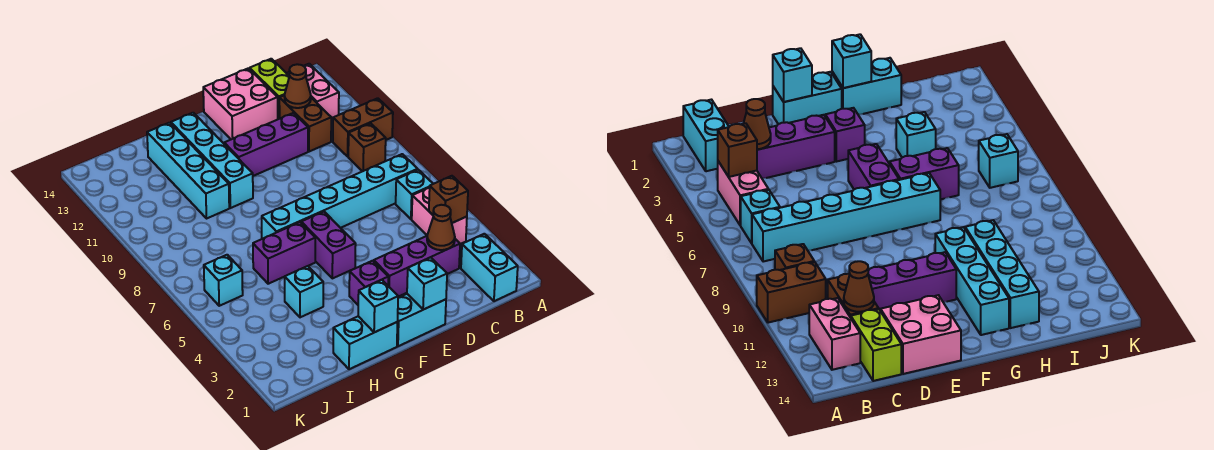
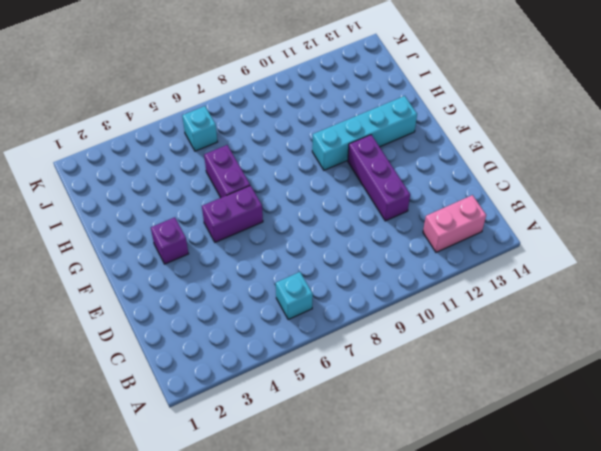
none -> brown 1x2 brick [333,98,393,156]
none -> cyan 1x2 brick [461,234,518,301]
none -> pink 1x2 brick [412,188,467,244]

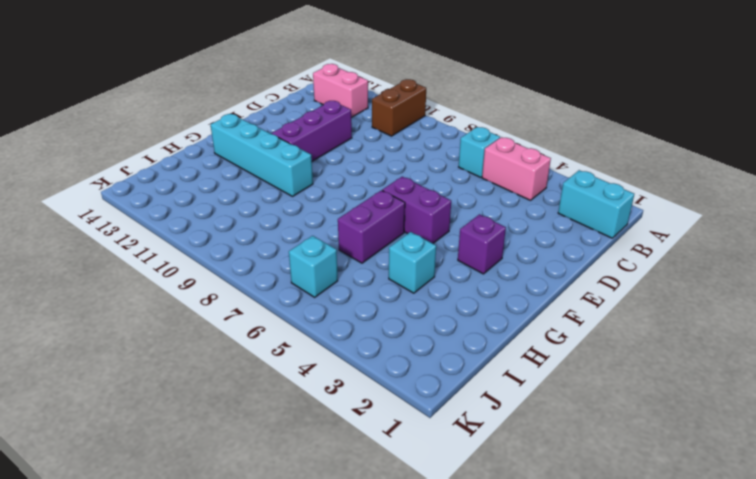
none -> cyan 1x6 brick [262,154,418,239]
none -> brown 1x1 brick [348,123,386,171]
none -> purple 1x3 brick [374,236,460,297]

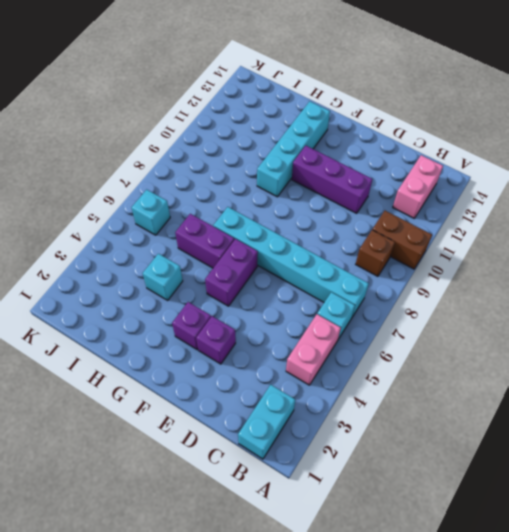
purple 1x1 brick [196,316,236,364] -> purple 1x3 brick [374,236,460,297]
none -> brown 1x2 brick [279,96,331,152]
none -> lime 1x2 brick [250,59,289,119]
none -> pink 2x2 brick [203,68,278,139]

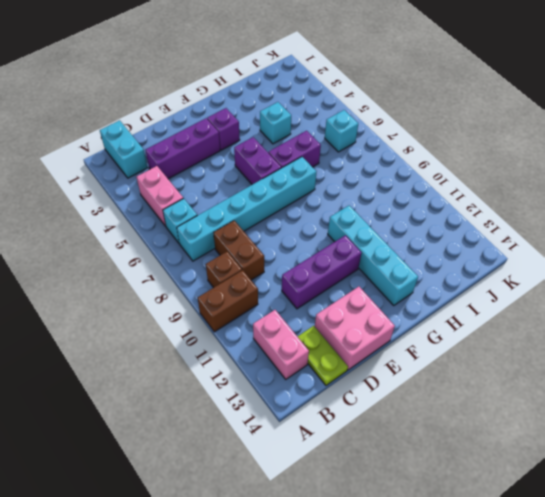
brown 1x2 brick [213,221,264,280] -> brown 1x2 brick moved to [279,96,331,152]
lime 1x2 plate [297,326,348,385] -> lime 1x2 brick [250,59,289,119]
none -> cyan 1x2 brick [397,294,446,346]
none -> cyan 1x2 brick [333,316,397,369]
none -> cyan 1x4 brick [147,123,229,218]

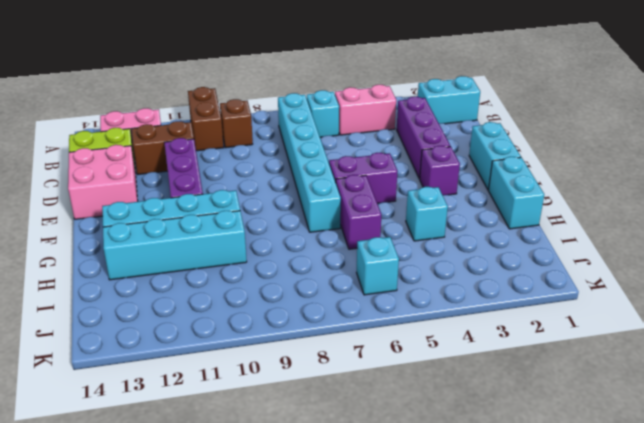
none -> brown 1x1 brick [429,176,468,223]
none -> brown 1x1 cone [427,205,455,250]
none -> brown 1x1 cone [284,64,311,108]

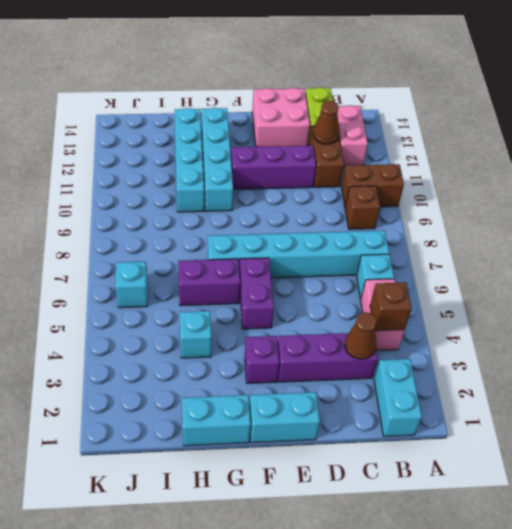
none -> cyan 1x1 brick [407,257,447,310]
none -> cyan 1x1 brick [358,280,398,332]

